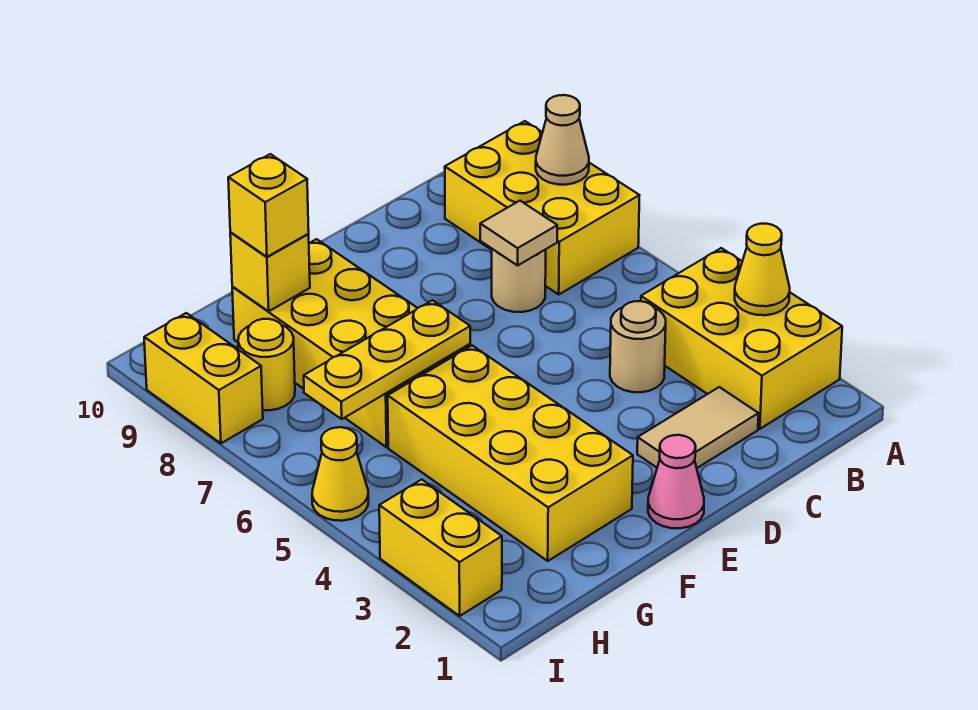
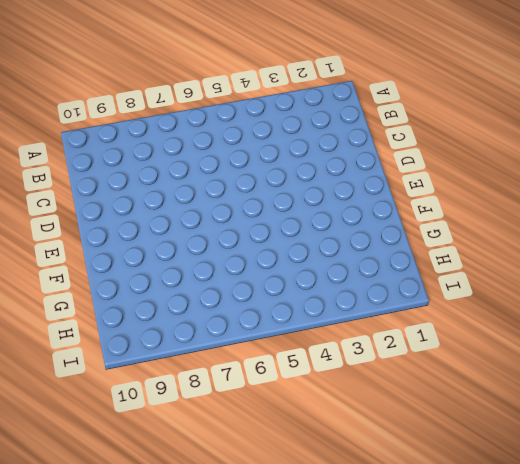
none -> yellow 2x3 brick [641,248,842,429]
none -> yellow 2x3 brick [445,121,640,294]
none -> tan 1x2 tile [637,387,759,468]

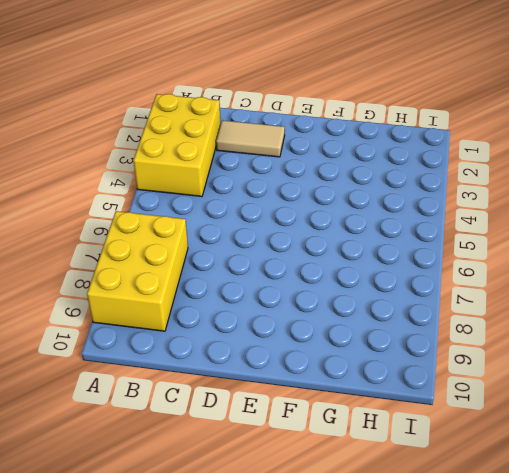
none -> tan 1x1 round brick [610,301,666,392]
none -> tan 1x1 round brick [492,249,546,312]
none -> pink 1x1 cone [648,435,704,528]

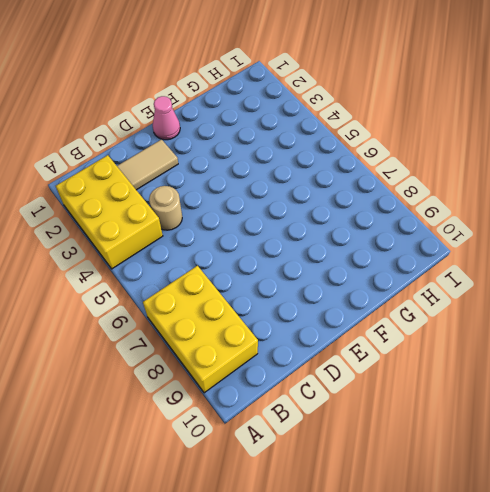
none -> tan 1x1 round brick [492,249,546,312]
none -> yellow 2x4 brick [388,346,633,561]
none -> yellow 2x4 brick [232,239,470,447]

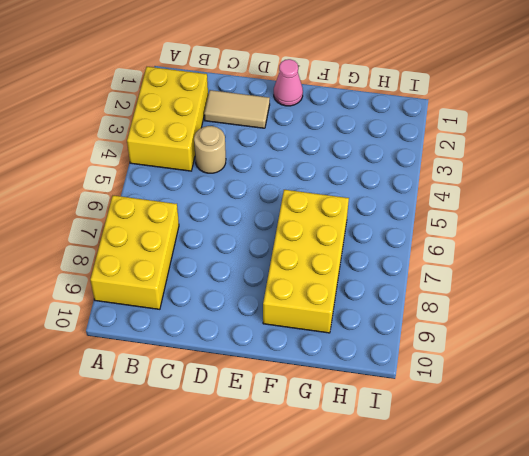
none -> tan 1x1 round brick [492,249,546,312]
none -> yellow 2x4 brick [388,346,633,561]
none -> yellow 1x1 round brick [238,319,295,410]

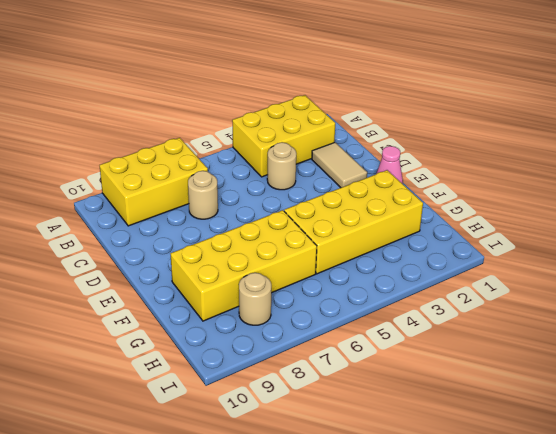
tan 1x1 round brick [239,273,271,325] -> yellow 1x1 round brick [238,319,295,410]
none -> yellow 1x2 brick [379,480,502,616]
none -> yellow 1x1 cone [312,427,368,521]
none -> yellow 1x2 brick [144,313,263,443]

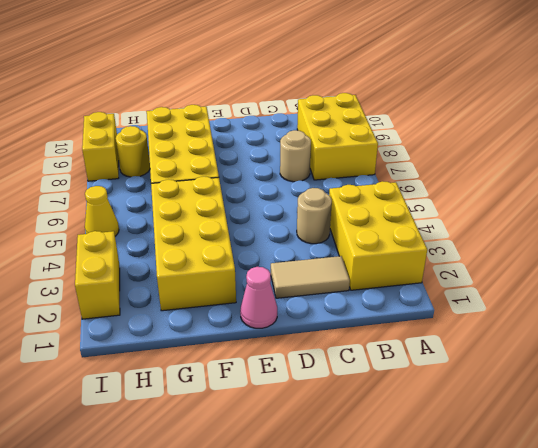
none -> yellow 1x1 cone [735,224,790,315]
none -> tan 1x1 cone [536,95,589,185]
none -> tan 1x1 tile [480,201,557,265]

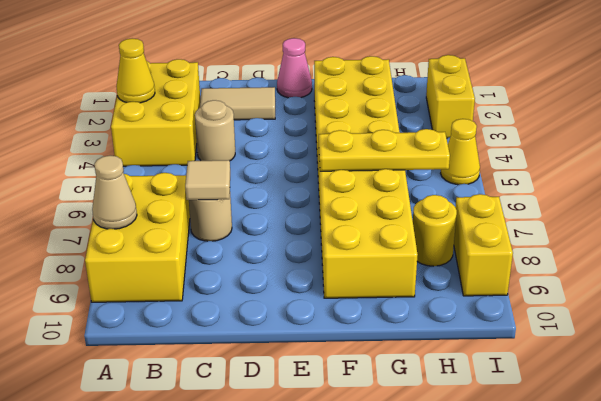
none -> yellow 1x1 brick [230,233,310,311]
none -> yellow 1x1 brick [228,154,309,257]

